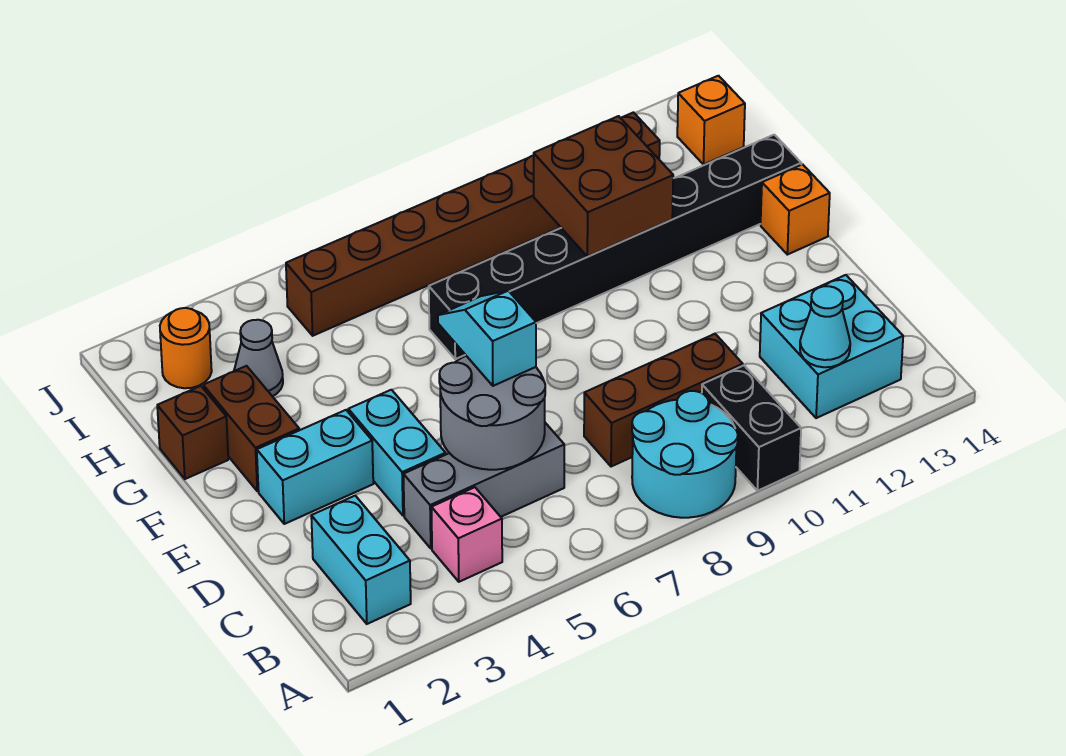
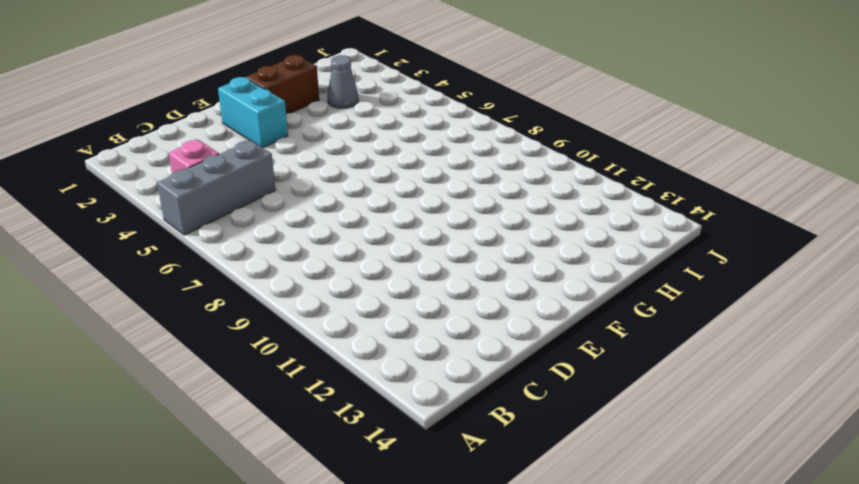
grey 1x3 brick [157,140,275,235] -> grey 1x3 brick turned to [403,423,564,549]
none -> cyan 2x2 round brick [632,391,738,518]
none -> black 1x2 brick [702,366,801,491]
none -> cyan 1x2 brick [311,496,411,624]

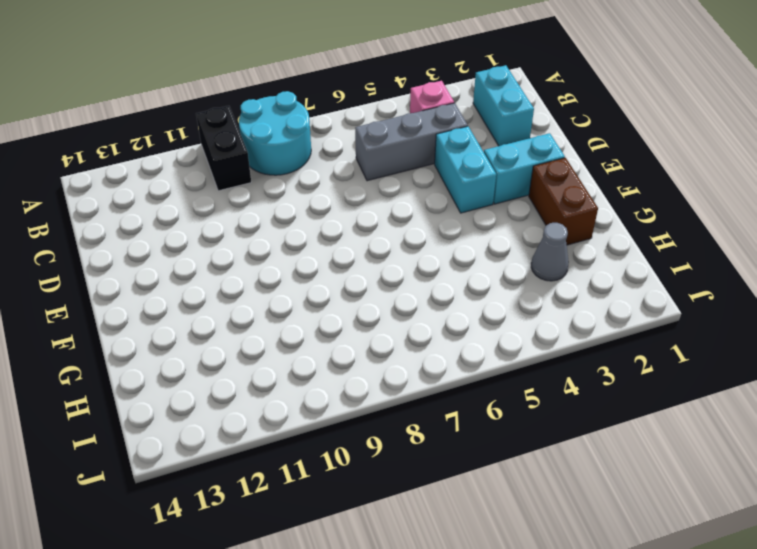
none -> cyan 2x2 brick [760,275,903,418]
none -> brown 1x3 brick [584,334,743,467]
none -> orange 1x1 brick [761,164,830,255]

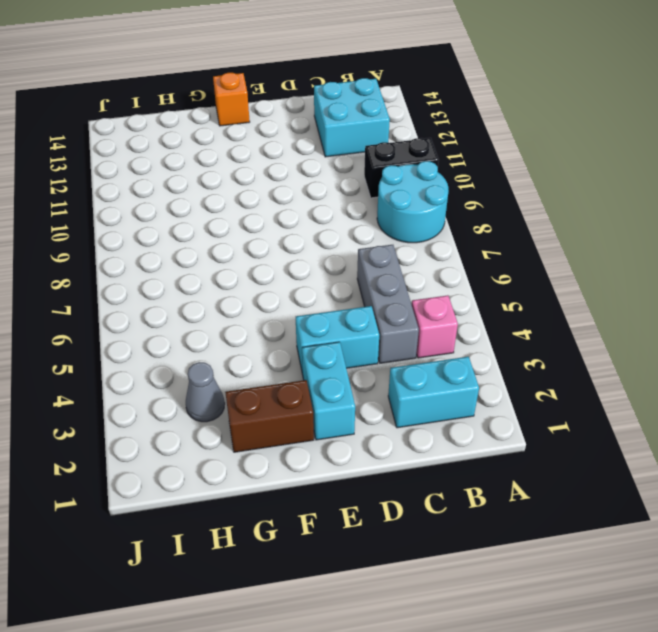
none -> brown 1x3 brick [584,334,743,467]
none -> brown 1x1 brick [157,386,228,479]
none -> black 1x8 brick [429,135,801,359]

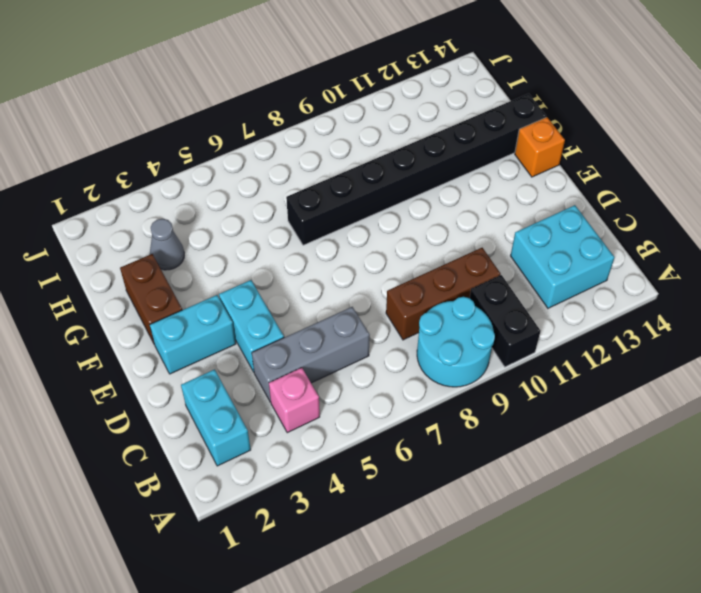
none -> brown 1x1 brick [157,386,228,479]
none -> orange 1x1 round brick [160,308,212,388]
none -> brown 1x8 brick [286,112,660,336]

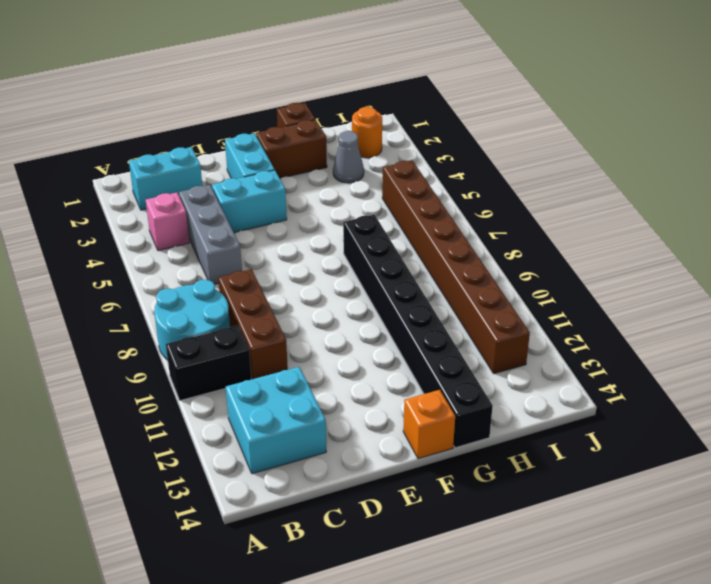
none -> orange 1x1 brick [677,76,745,165]
none -> cyan 1x1 cone [800,286,850,367]
none -> grey 2x2 round brick [439,356,545,470]

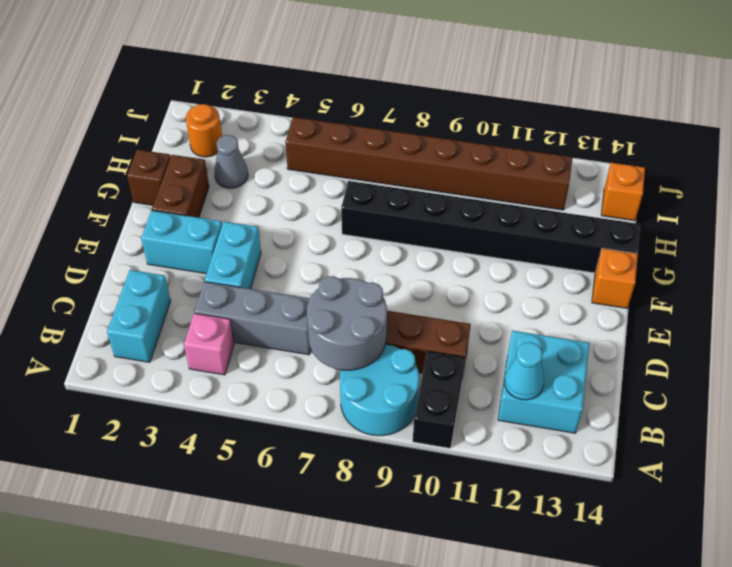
grey 2x2 round brick [307,276,387,370] -> grey 2x2 round brick moved to [439,356,545,470]
none -> brown 2x2 brick [534,116,673,257]
none -> cyan 1x2 slope [438,291,536,386]

